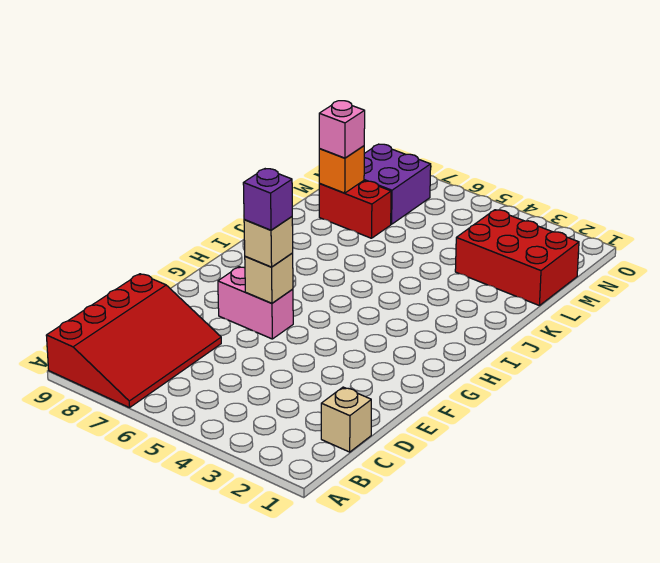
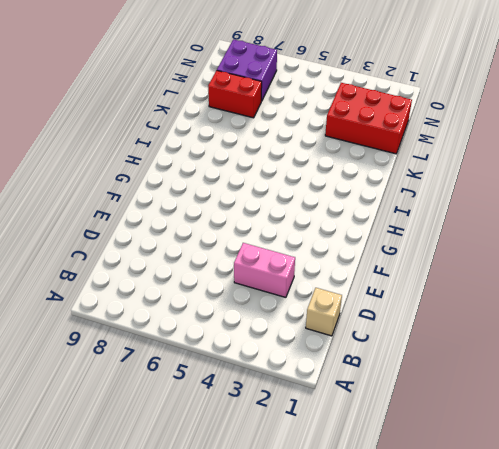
pink 1x2 brick [234,243,295,297] -> pink 1x2 brick moved to [218,267,293,339]
none -> red 3x4 slope [46,274,221,408]
none -> tan 1x1 brick [245,253,293,303]

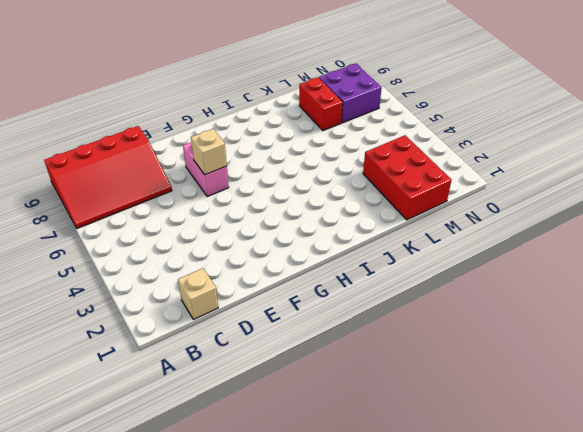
none -> orange 1x1 brick [319,146,364,193]
none -> tan 1x1 brick [244,217,293,267]

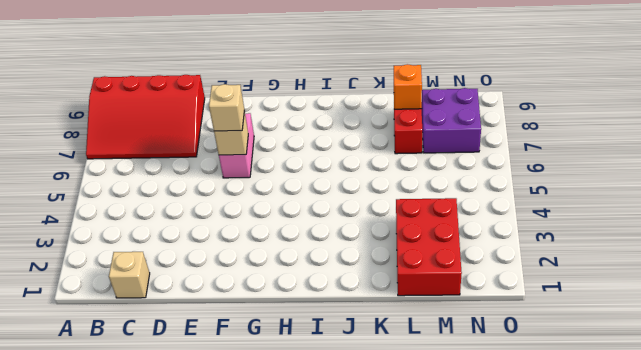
none -> pink 1x1 brick [319,101,365,158]
none -> purple 1x1 brick [243,169,292,230]

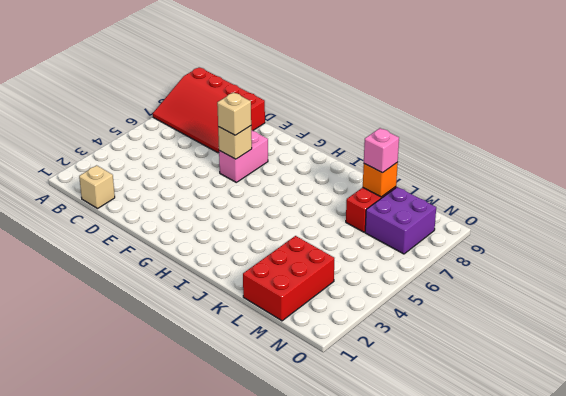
none -> purple 1x1 brick [243,169,292,230]

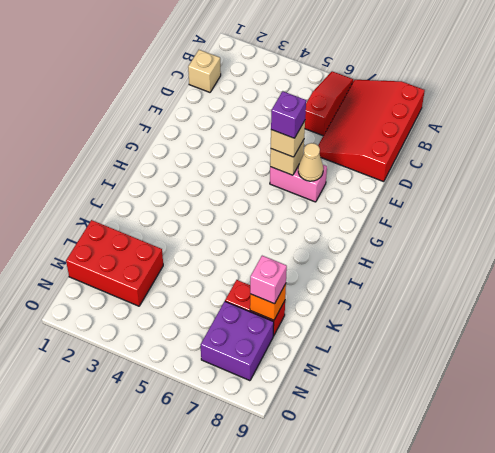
red 1x3 slope [305,71,353,136] -> none
tan 1x1 cone [298,143,323,181] -> none

